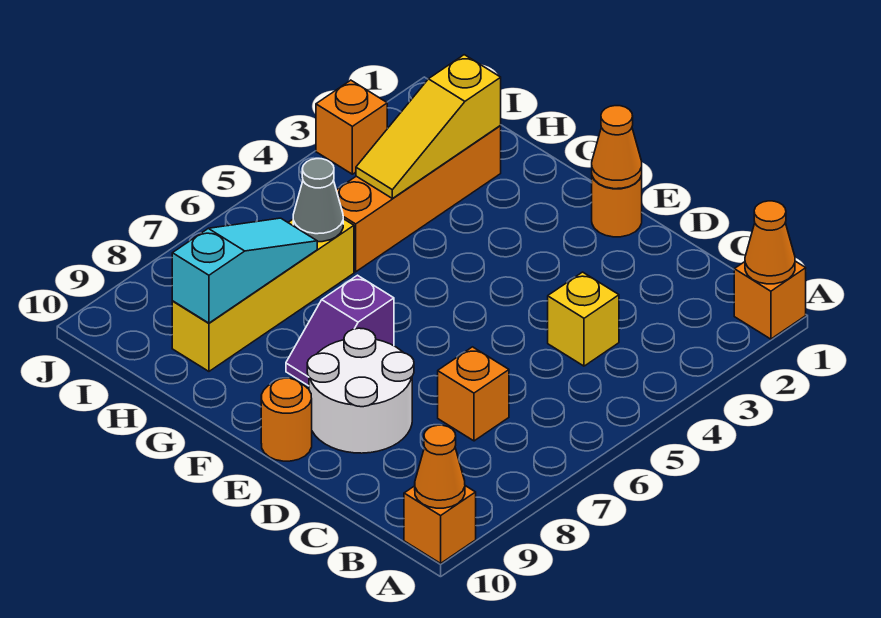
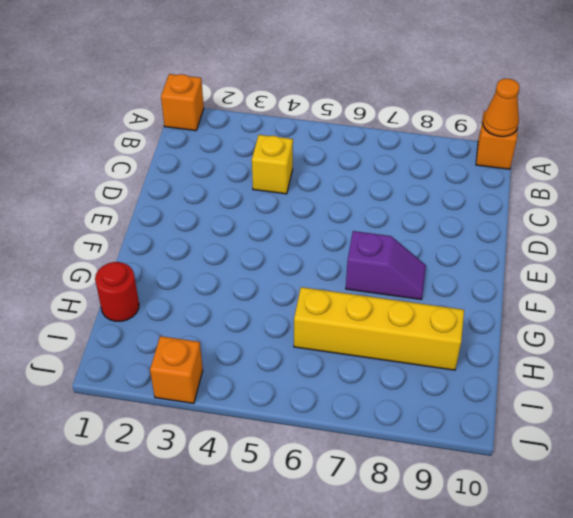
red 1x1 round brick [95,262,139,321] -> none
none -> orange 1x1 brick [438,347,509,441]
none -> white 2x2 round brick [307,328,414,453]
none -> orange 1x1 round brick [592,175,642,237]

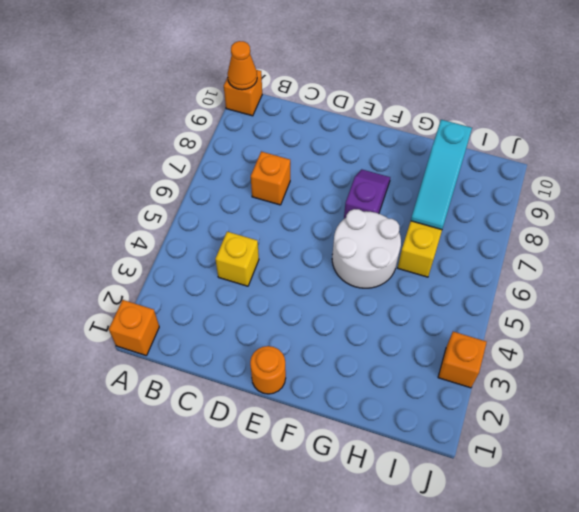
white 2x2 round brick [332,209,401,288] -> white 2x2 round brick moved to [307,328,414,453]
none -> orange 1x1 round brick [261,378,312,461]
none -> orange 1x4 brick [336,126,501,272]
none -> orange 1x1 cone [745,201,795,284]

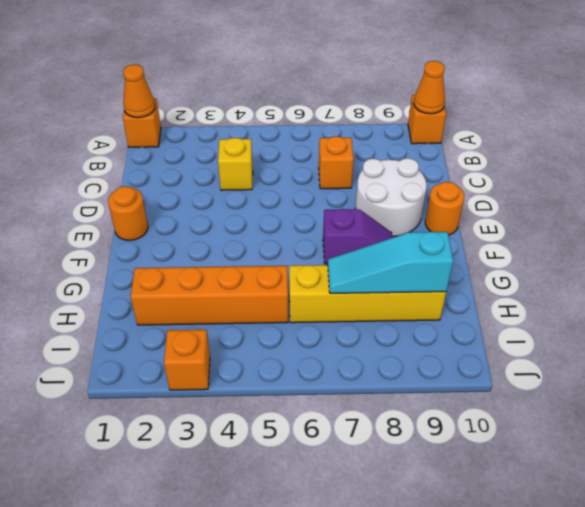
none -> orange 1x1 cone [592,106,642,189]
none -> yellow 1x3 slope [356,55,501,198]
none -> grey 1x1 cone [293,159,343,242]

